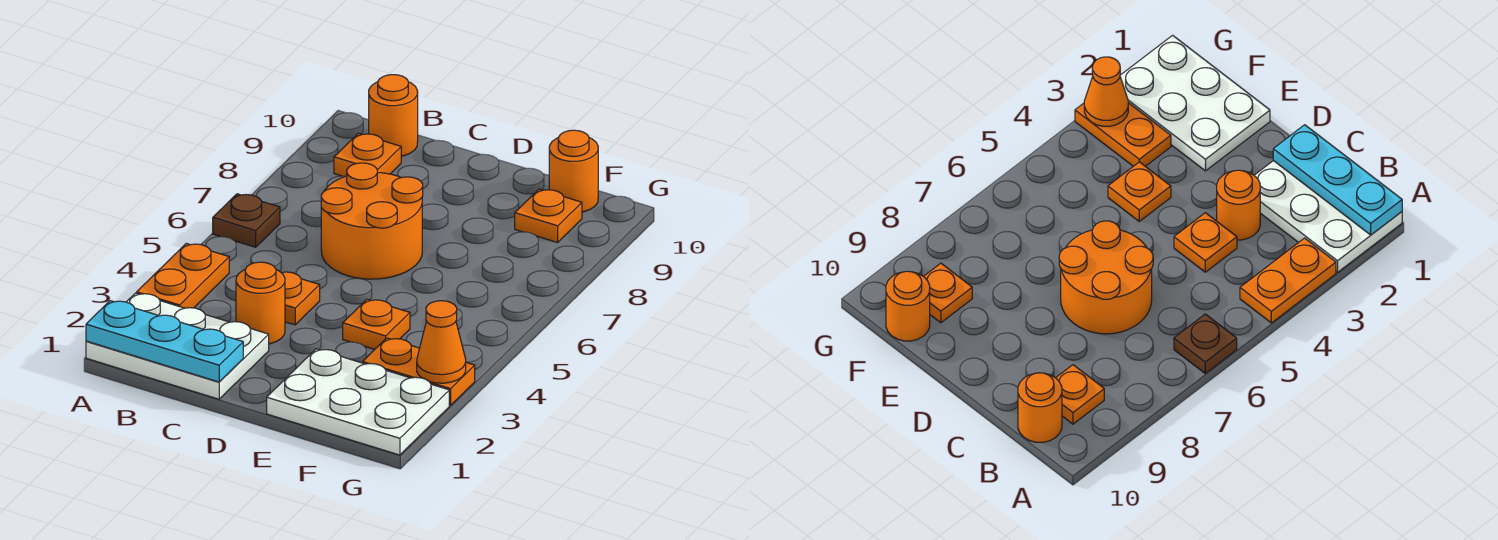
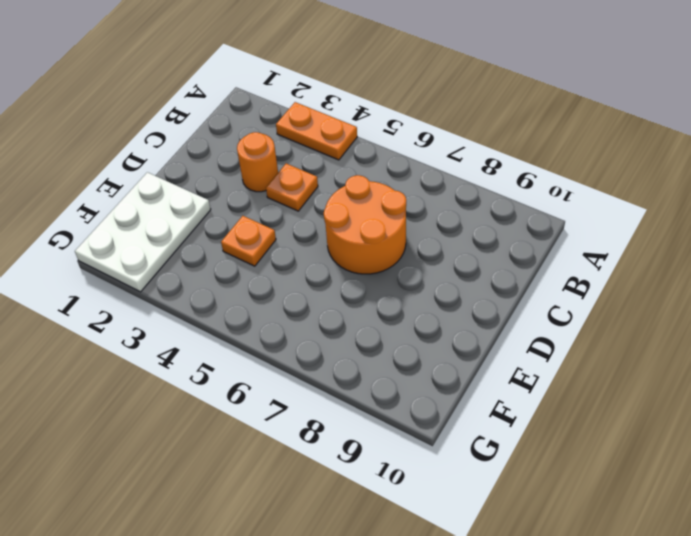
none -> white 2x3 plate [86,293,269,399]
none -> brown 1x1 plate [213,194,280,247]
none -> orange 1x1 plate [334,133,401,176]

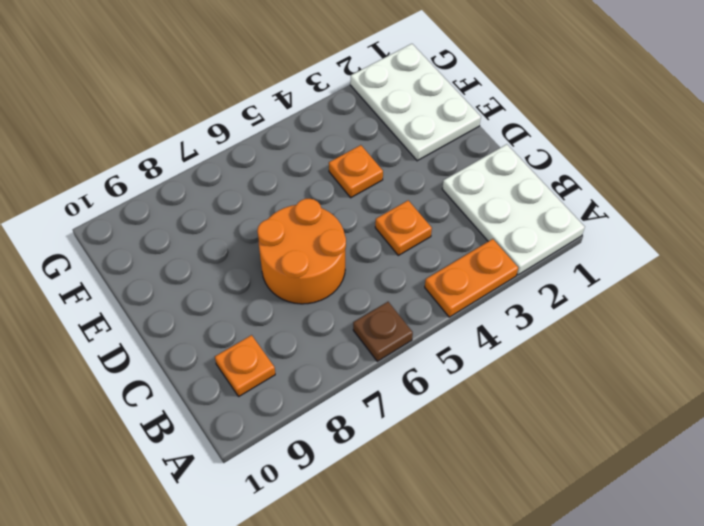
none -> orange 1x1 round brick [369,75,418,156]
none -> orange 1x1 round brick [236,262,285,344]
none -> orange 1x2 plate [362,338,475,405]

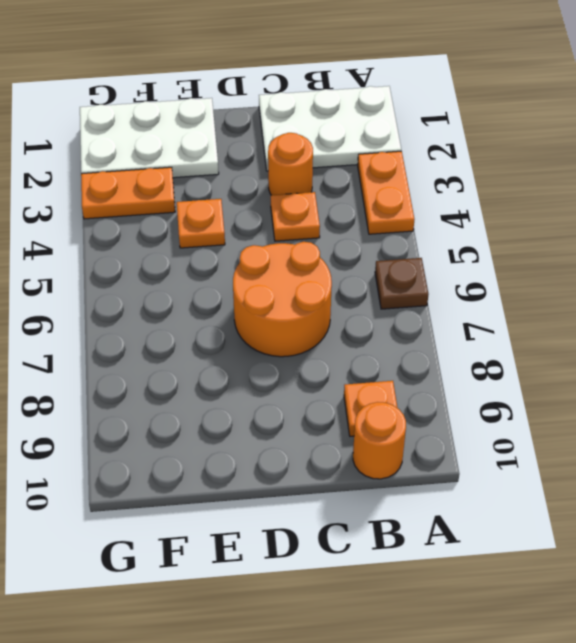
none -> orange 1x1 plate [515,189,582,243]
none -> orange 1x1 round brick [549,130,598,212]
none -> cyan 1x3 plate [86,301,243,382]

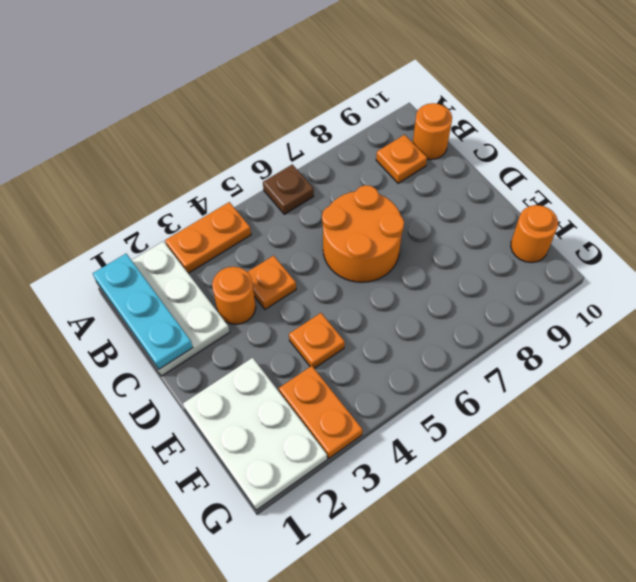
none -> orange 1x1 plate [515,189,582,243]
none -> orange 1x1 cone [417,301,466,383]

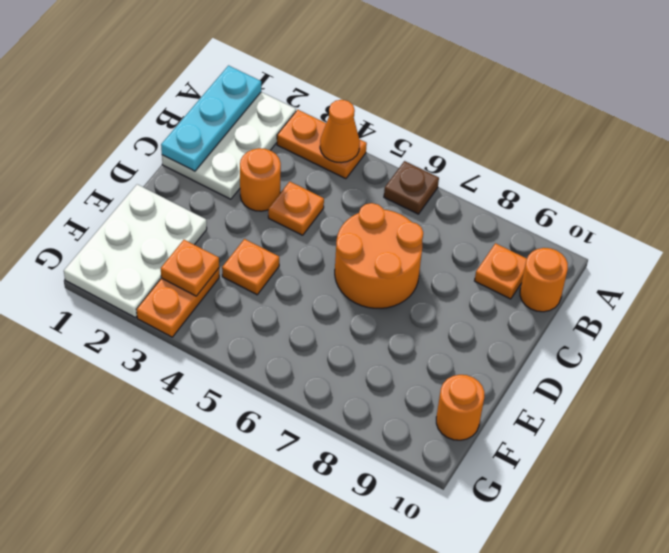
orange 1x1 cone [320,100,360,163] -> orange 1x1 cone moved to [417,301,466,383]
orange 1x1 plate [161,240,219,296] -> orange 1x1 plate moved to [515,189,582,243]

